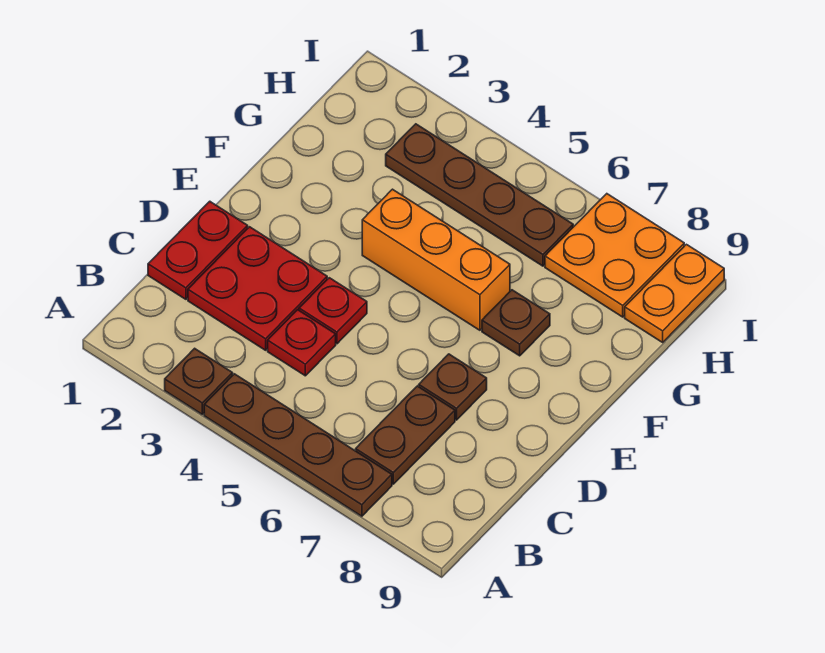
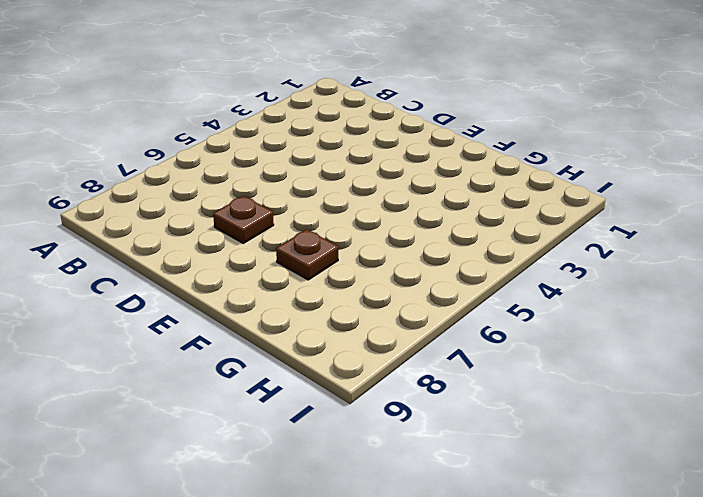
none -> brown 1x1 plate [165,348,233,414]
none -> brown 1x4 plate [204,374,392,516]
none -> brown 1x2 plate [356,386,455,484]

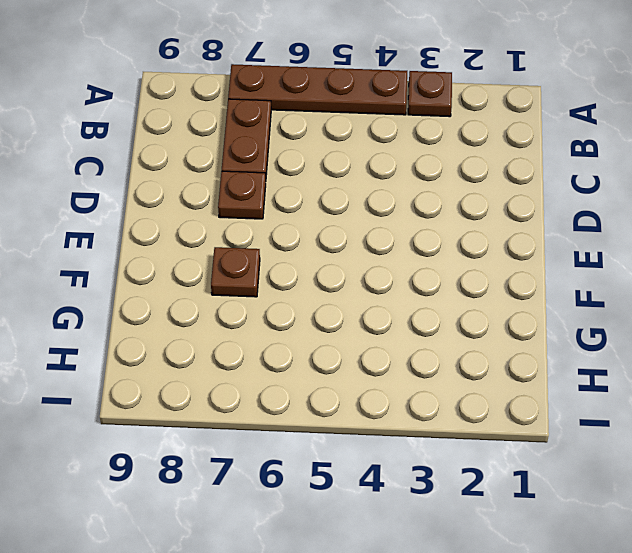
none -> red 1x2 plate [148,201,248,299]
none -> red 2x2 plate [188,227,327,350]
none -> red 1x1 plate [268,310,336,376]

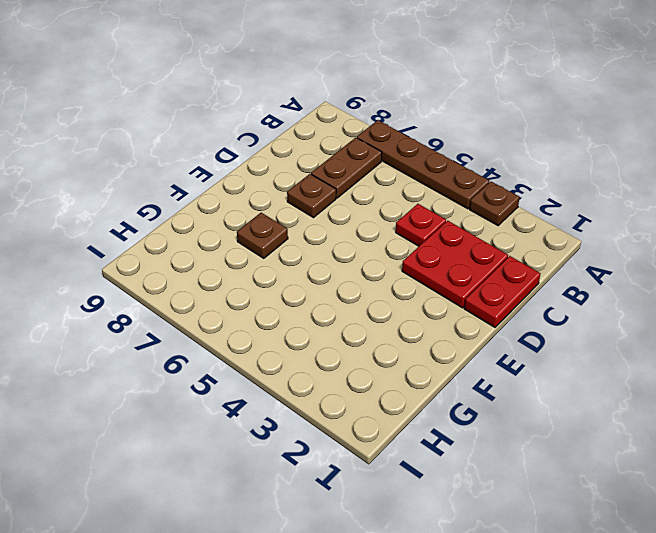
none -> red 1x1 plate [299,278,367,344]
none -> orange 1x3 brick [362,189,510,330]
none -> brown 1x4 plate [386,124,573,266]

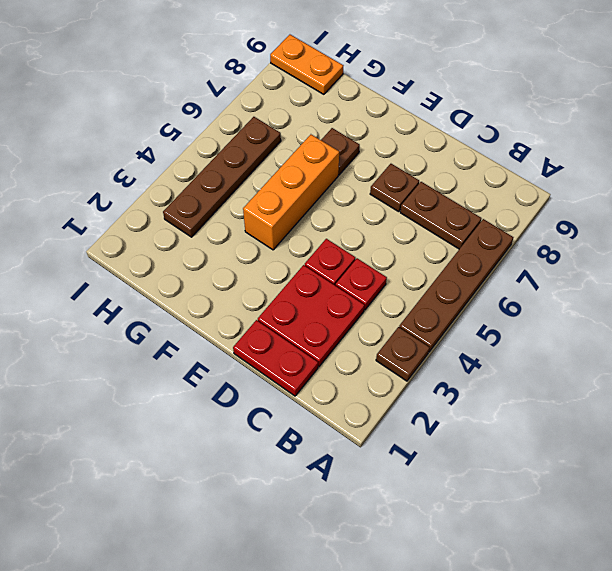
none -> orange 2x2 plate [545,194,684,317]

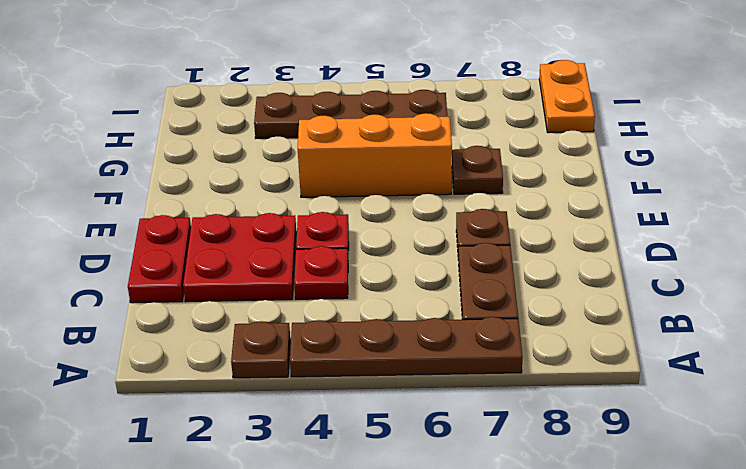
none -> orange 2x2 plate [545,194,684,317]

